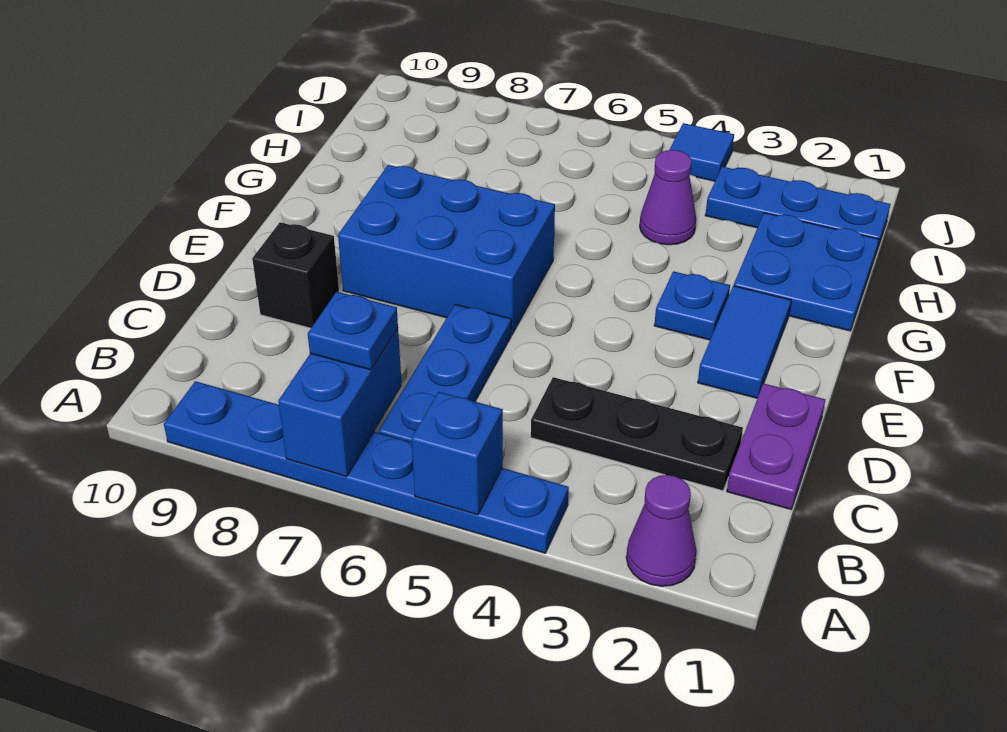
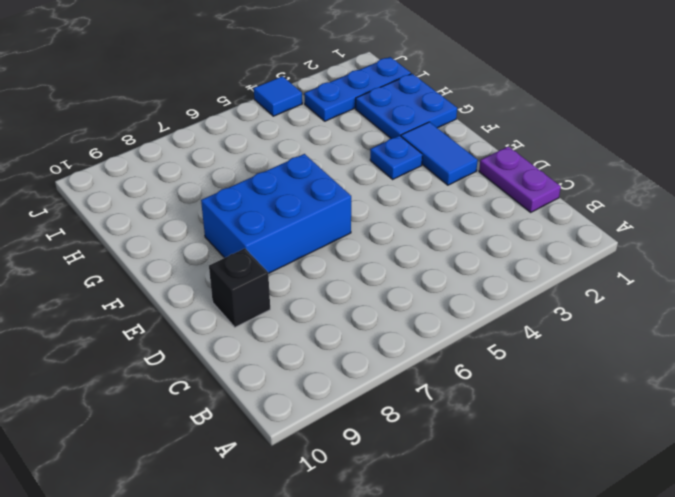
none -> purple 1x1 cone [626,475,697,586]
none -> blue 1x6 plate [164,381,569,553]
none -> blue 1x3 plate [379,304,511,442]

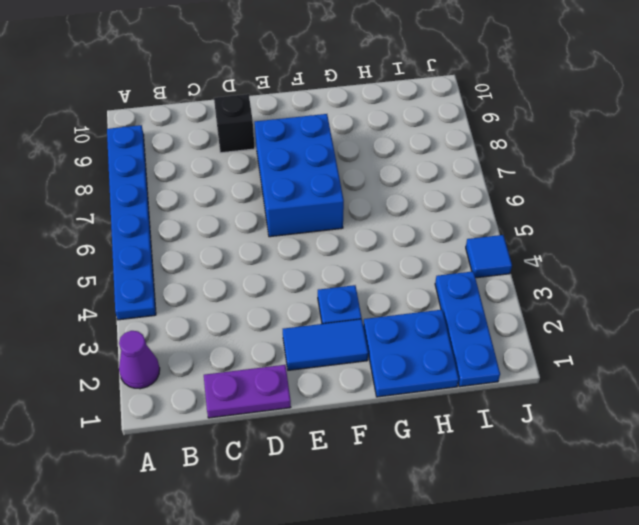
none -> blue 1x3 plate [379,304,511,442]
none -> black 1x3 plate [531,377,743,491]
none -> purple 1x1 cone [640,150,696,245]

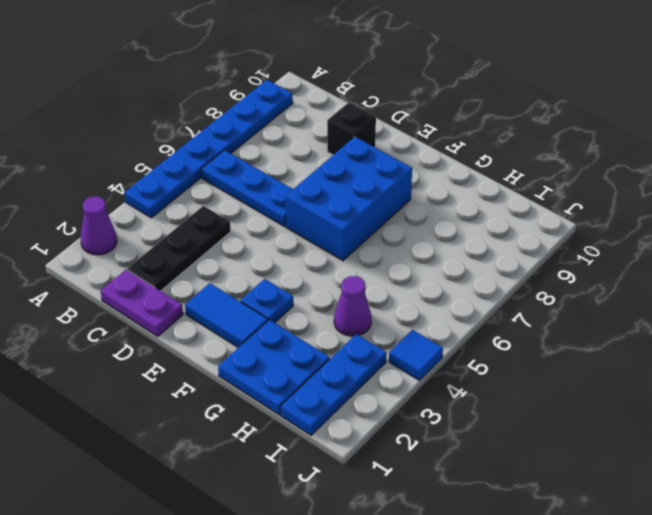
none -> blue 1x1 brick [411,392,503,515]
none -> blue 1x2 brick [278,328,402,477]
none -> blue 1x1 plate [308,292,398,370]

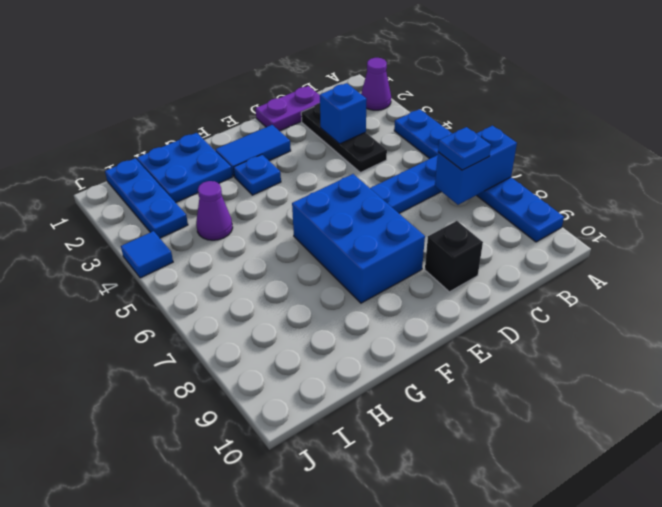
blue 1x1 brick [320,83,367,144] -> blue 1x1 brick moved to [411,392,503,515]

